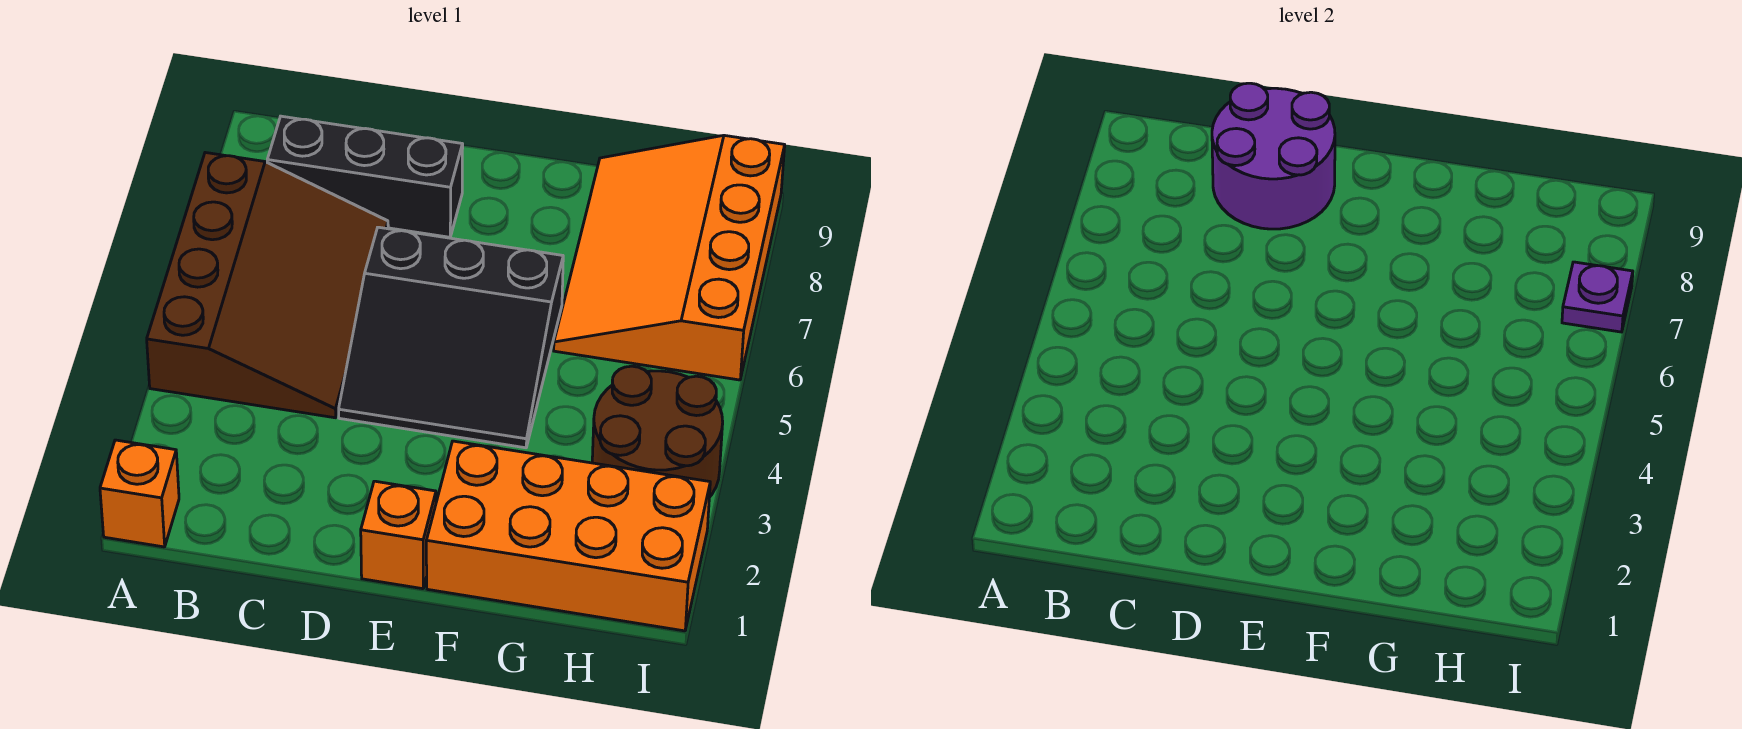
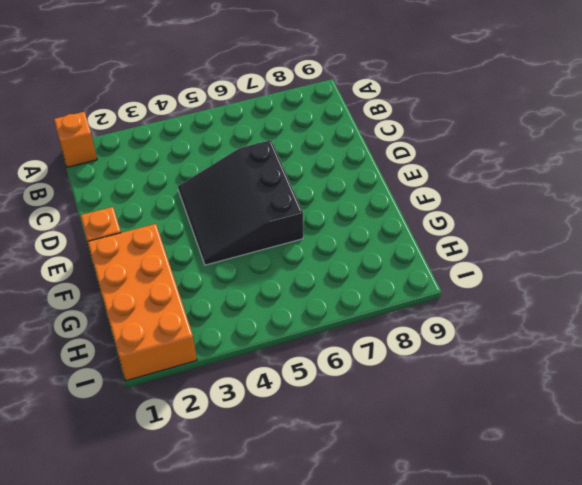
none -> brown 3x4 slope [147,153,388,418]
none -> black 1x3 brick [267,116,463,237]

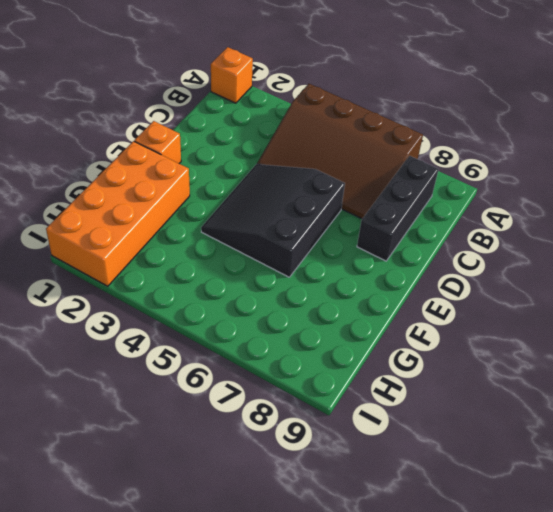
none -> orange 3x4 slope [554,135,785,380]
none -> brown 2x2 round brick [592,366,723,497]

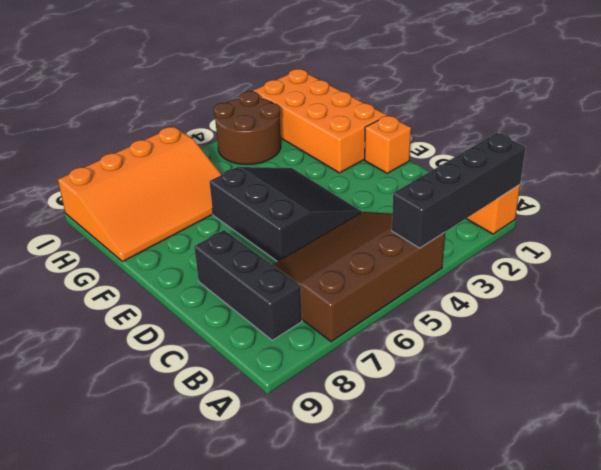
black 1x4 brick [392,133,525,248] -> none
none -> purple 2x2 round brick [1212,83,1335,229]
none -> purple 1x1 plate [1562,262,1633,332]

